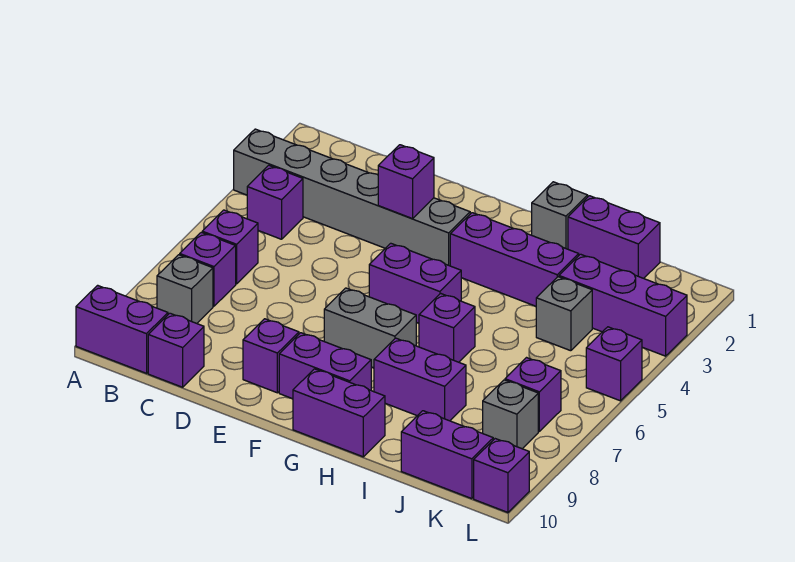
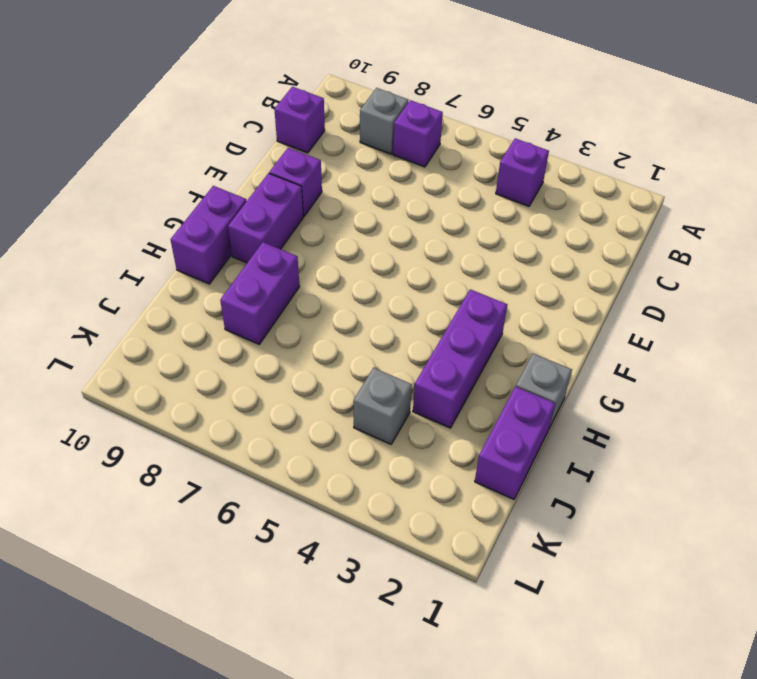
none -> grey 1x6 brick [234,129,470,266]
none -> purple 1x2 brick [76,285,168,373]
none -> purple 1x1 brick [202,210,258,284]

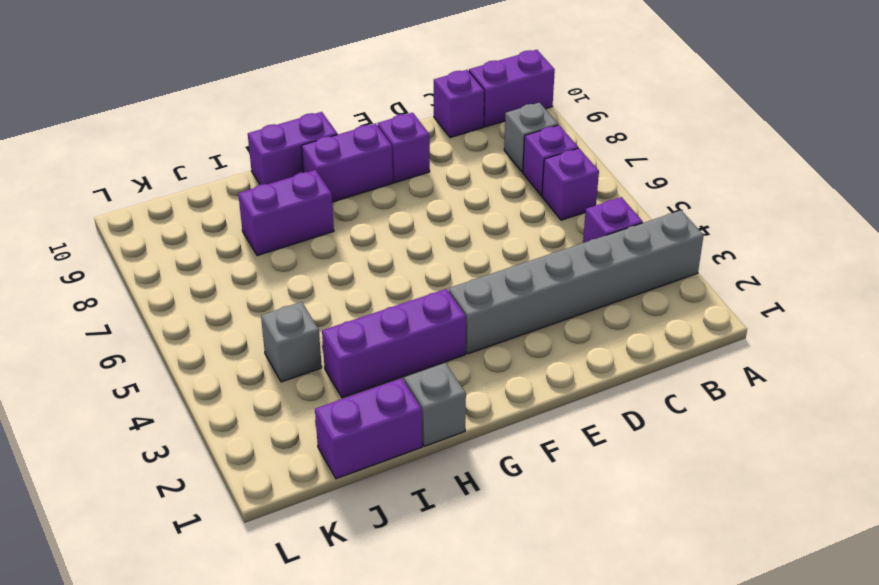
none -> purple 1x2 brick [369,243,461,323]
none -> grey 1x2 brick [324,288,416,368]
none -> purple 1x1 brick [419,293,475,362]

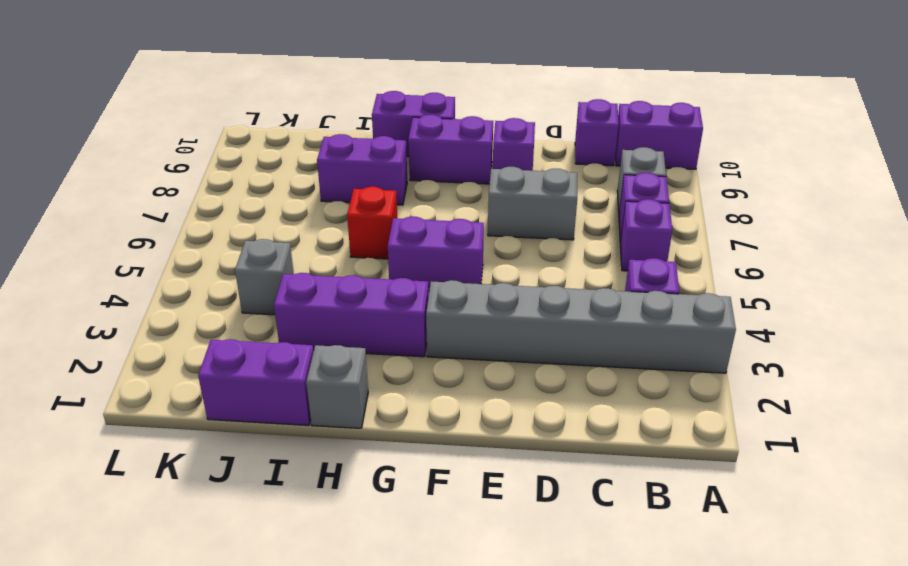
grey 1x2 brick [488,167,577,240] -> grey 1x2 brick moved to [324,288,416,368]
red 1x1 brick [347,187,397,259] -> purple 1x1 brick [419,293,475,362]
none -> purple 1x3 brick [559,254,687,356]
none -> purple 1x2 brick [401,411,493,499]
none -> purple 1x1 brick [505,358,561,431]

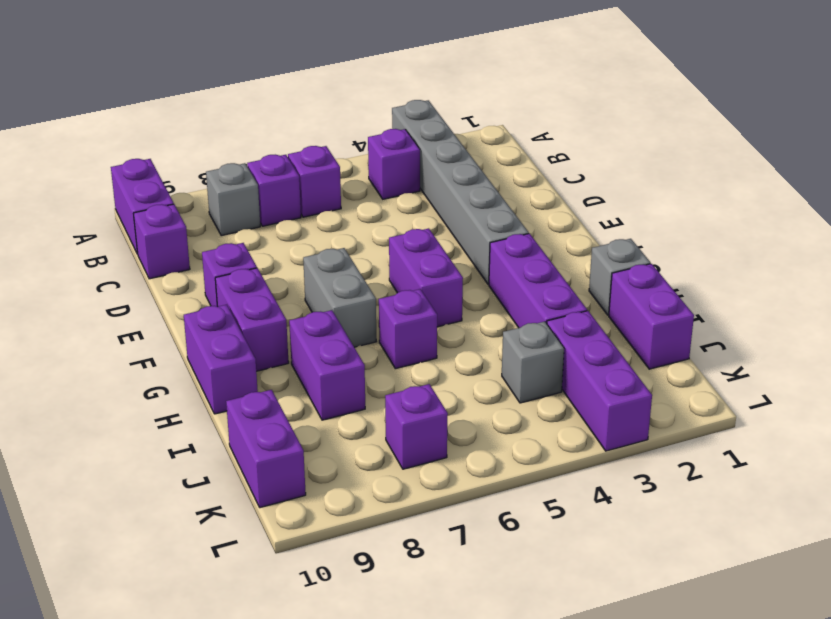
none -> grey 1x1 brick [483,380,538,449]
none -> purple 1x1 brick [586,327,642,401]
none -> purple 1x1 brick [474,439,529,512]

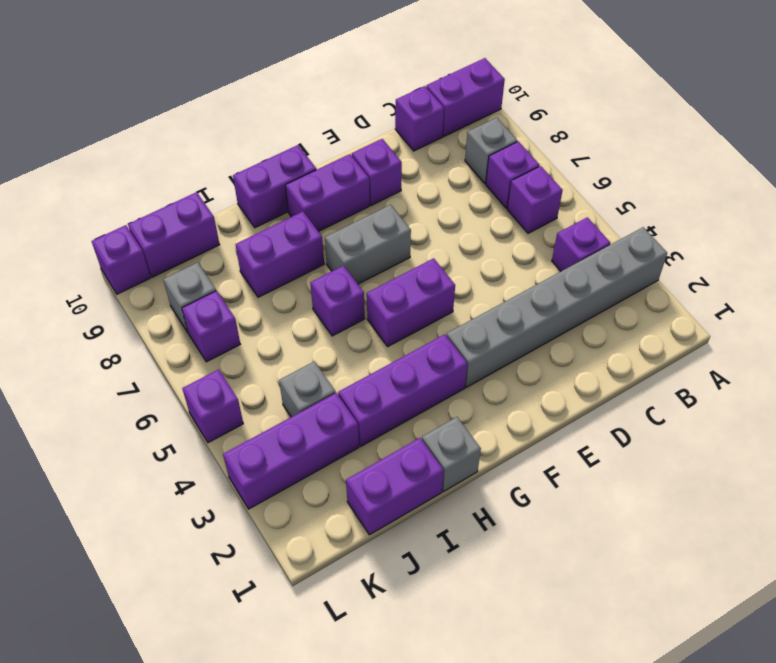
none -> purple 1x1 brick [378,145,434,219]

